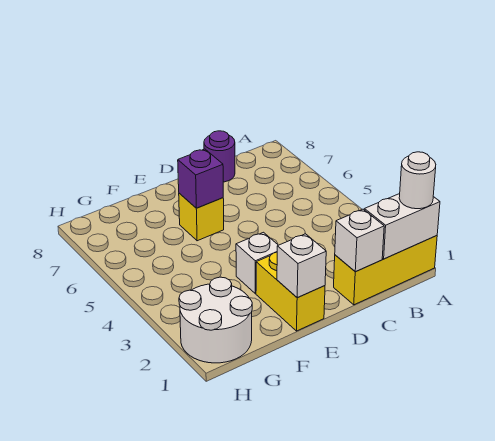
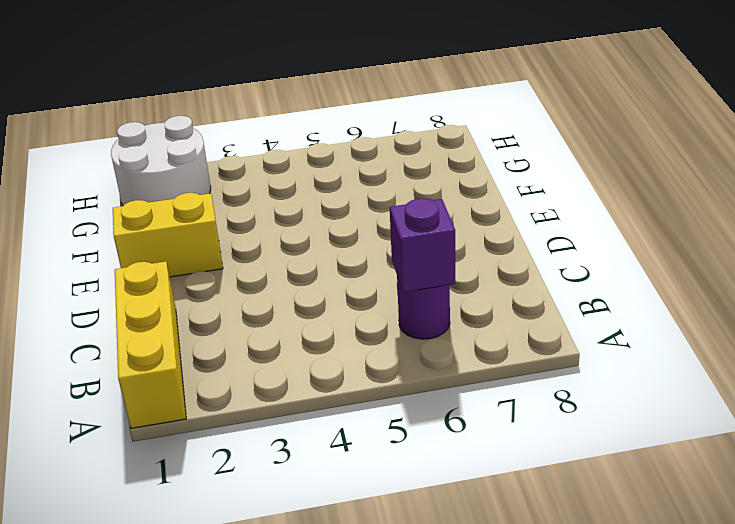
purple 1x1 round brick [397,277,450,339] -> purple 1x1 round brick moved to [204,131,235,182]
purple 1x1 brick [390,198,455,292] -> purple 1x1 brick moved to [178,149,223,208]
none -> white 1x1 brick [236,232,278,293]
none -> yellow 1x1 brick [179,193,224,241]

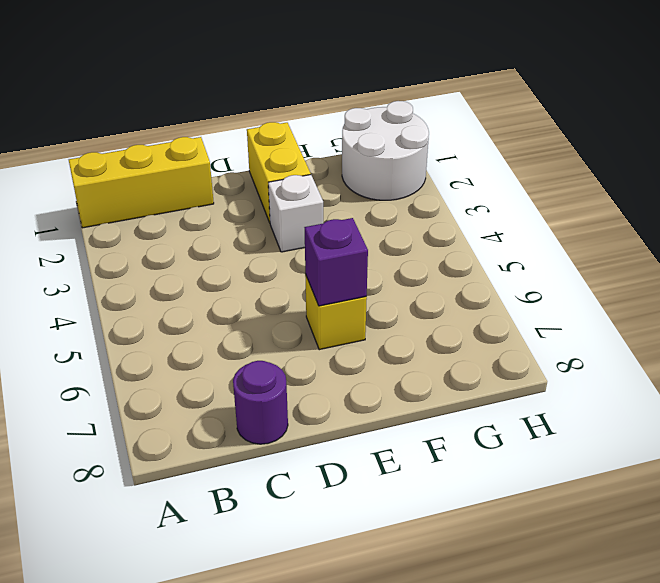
none -> white 1x2 brick [364,194,440,259]
none -> white 1x1 brick [335,209,384,272]

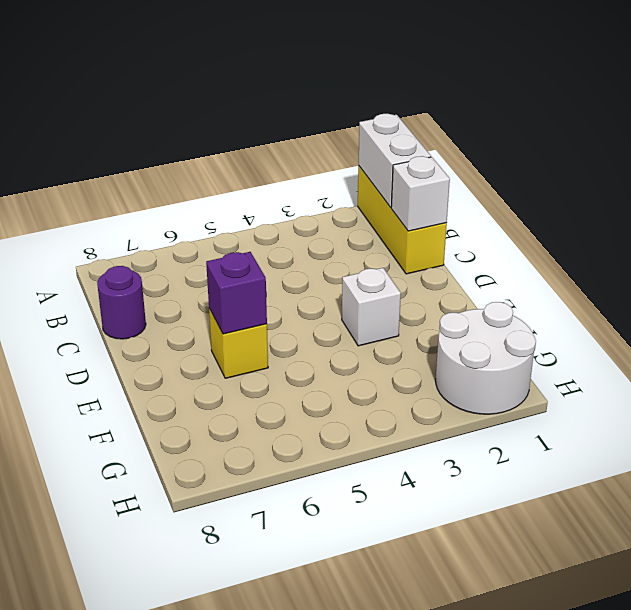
none -> yellow 1x2 brick [256,252,325,331]
none -> white 1x1 brick [277,234,326,298]

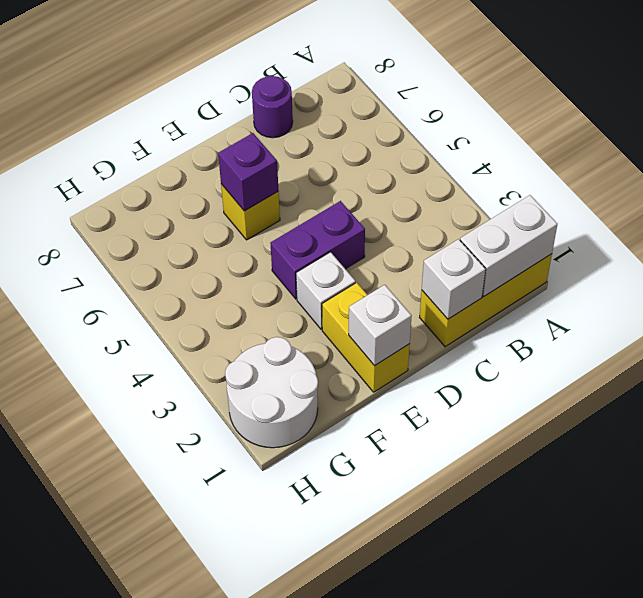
purple 1x2 brick [270,201,365,299] -> none
none -> white 1x1 round brick [399,152,436,209]

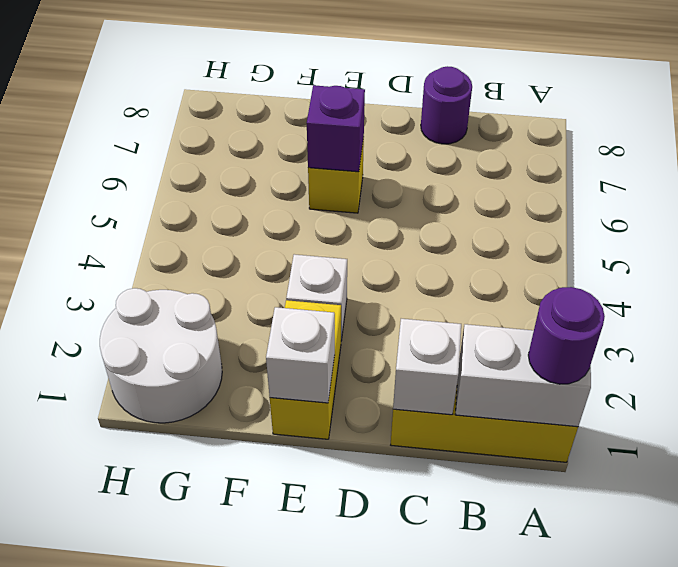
purple 1x1 round brick [528,287,605,384] -> white 1x1 round brick [399,152,436,209]

